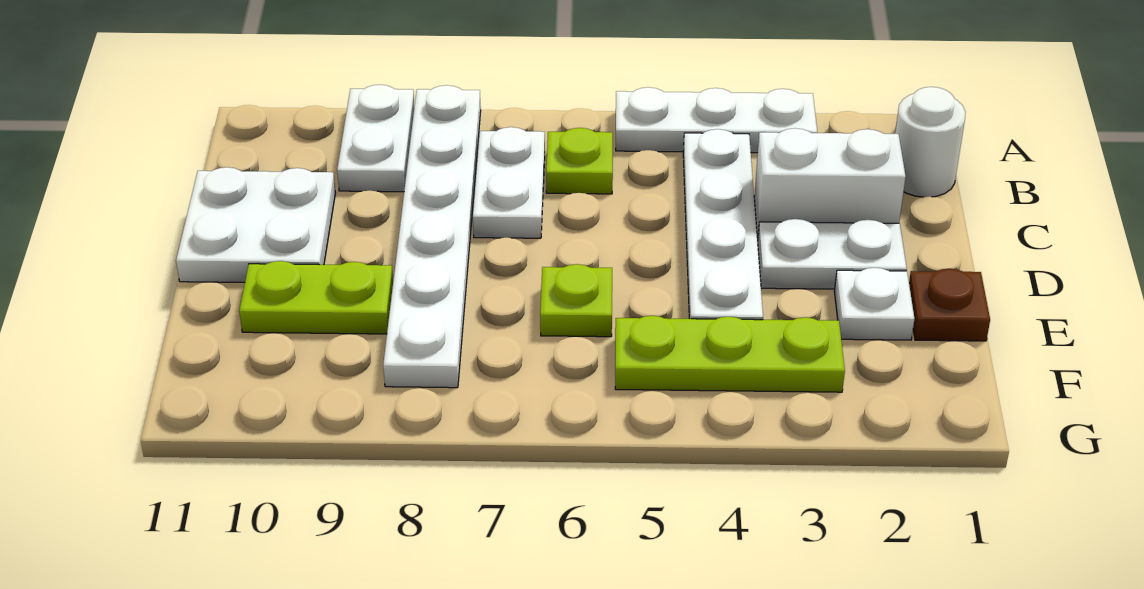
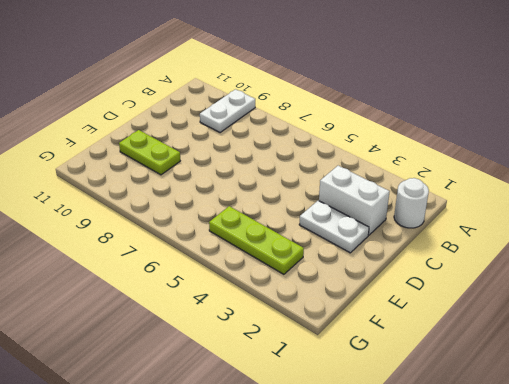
none -> white 1x3 plate [616,87,817,153]
none -> white 1x6 plate [383,85,481,388]
none -> white 1x4 plate [683,129,763,320]

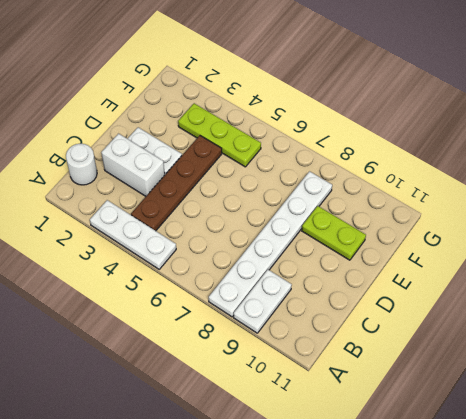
brown 1x4 plate [131,136,222,231] -> white 1x4 plate [683,129,763,320]
none -> lime 1x1 plate [546,128,613,194]
none -> white 1x2 plate [473,127,545,238]
none -> white 2x2 plate [176,167,335,282]

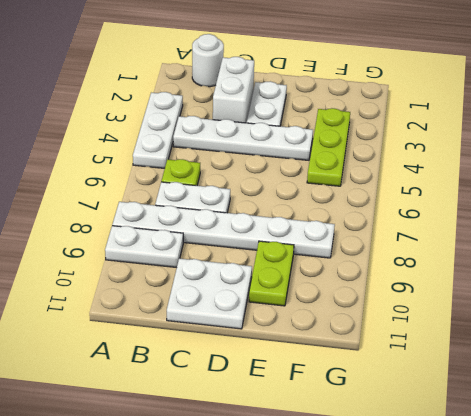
none -> brown 1x1 plate [909,268,990,341]
none -> white 1x1 plate [834,268,914,340]
none -> lime 1x1 plate [540,264,612,337]

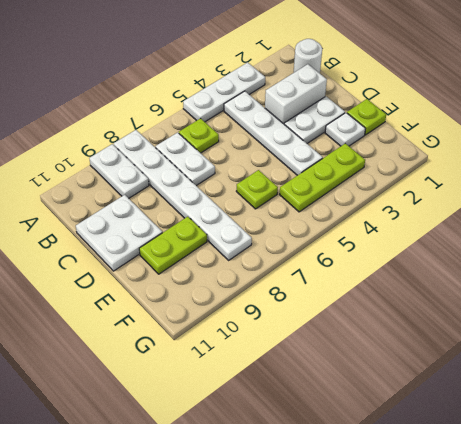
lime 1x1 plate [347,99,386,135] -> brown 1x1 plate [909,268,990,341]

